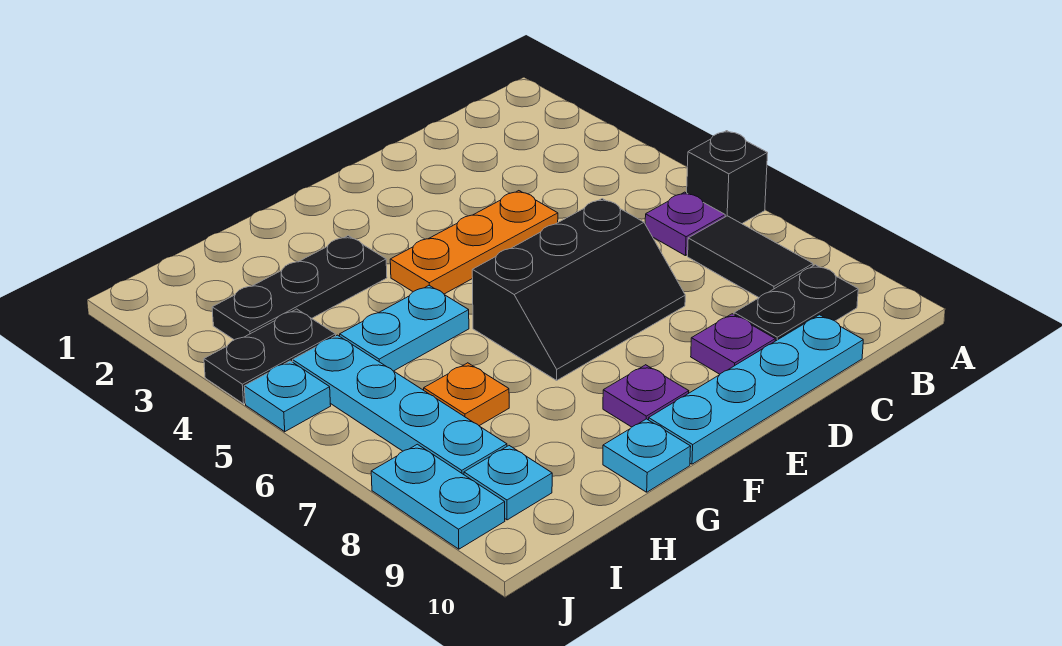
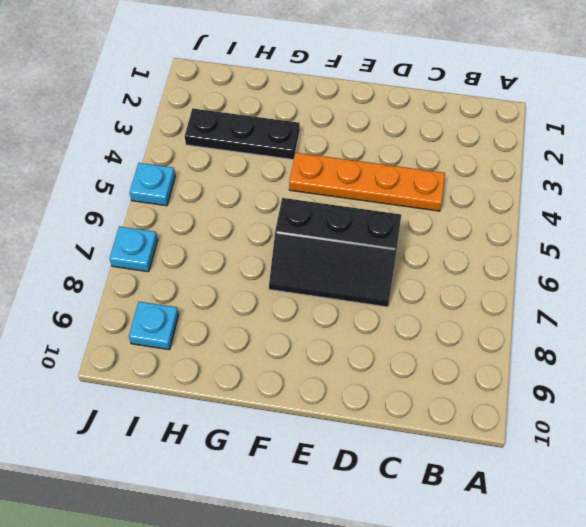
orange 1x4 plate [289,153,445,211] -> orange 1x3 plate [390,191,558,294]
cyan 1x1 plate [109,226,158,272] -> cyan 1x1 plate moved to [603,419,691,492]
none -> black 1x1 brick [687,131,768,224]
none -> purple 1x1 plate [645,192,725,256]
none -> black 1x2 tile [688,216,813,298]

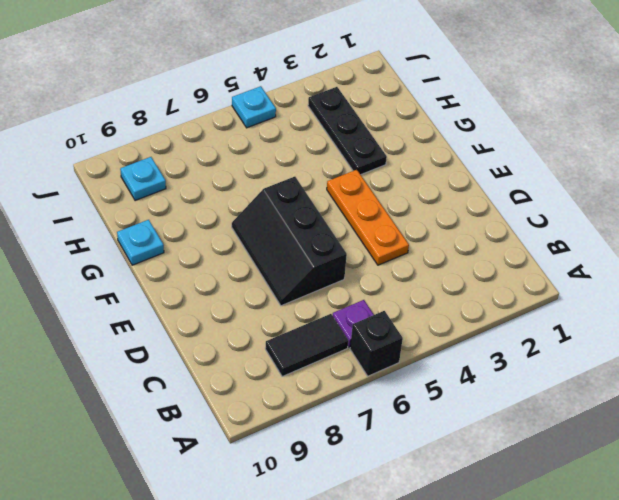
none -> black 1x2 plate [734,265,858,341]
none -> cyan 1x4 plate [649,315,863,464]
none -> purple 1x1 plate [691,314,775,374]

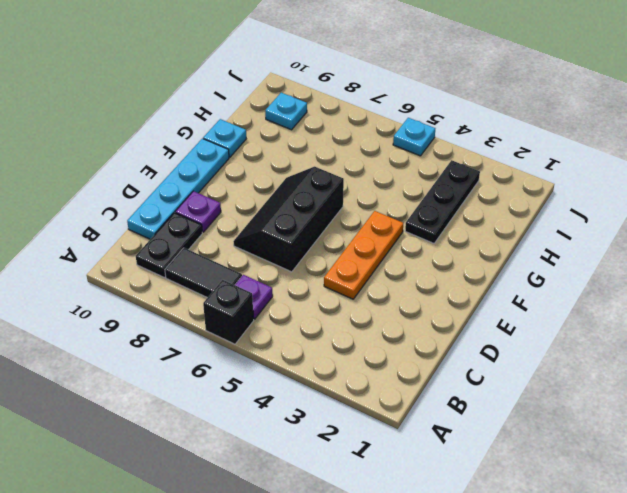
none -> purple 1x1 plate [603,365,689,427]
none -> cyan 1x2 plate [340,286,469,371]
none -> orange 1x1 plate [424,363,509,426]

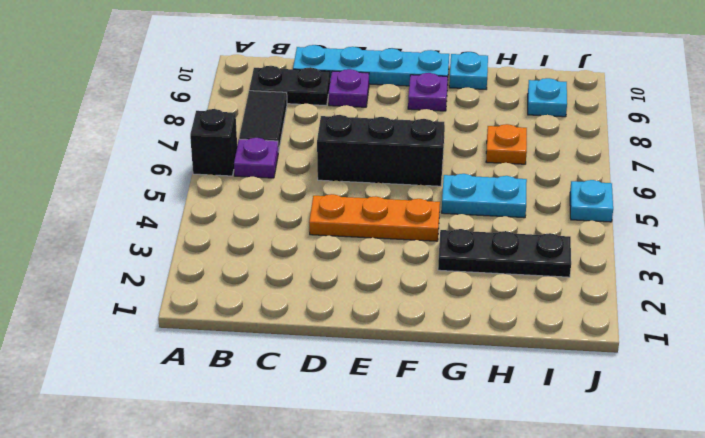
none -> black 1x2 plate [204,309,336,404]
none -> cyan 1x4 plate [293,335,507,475]
none -> cyan 1x2 plate [371,444,505,549]

